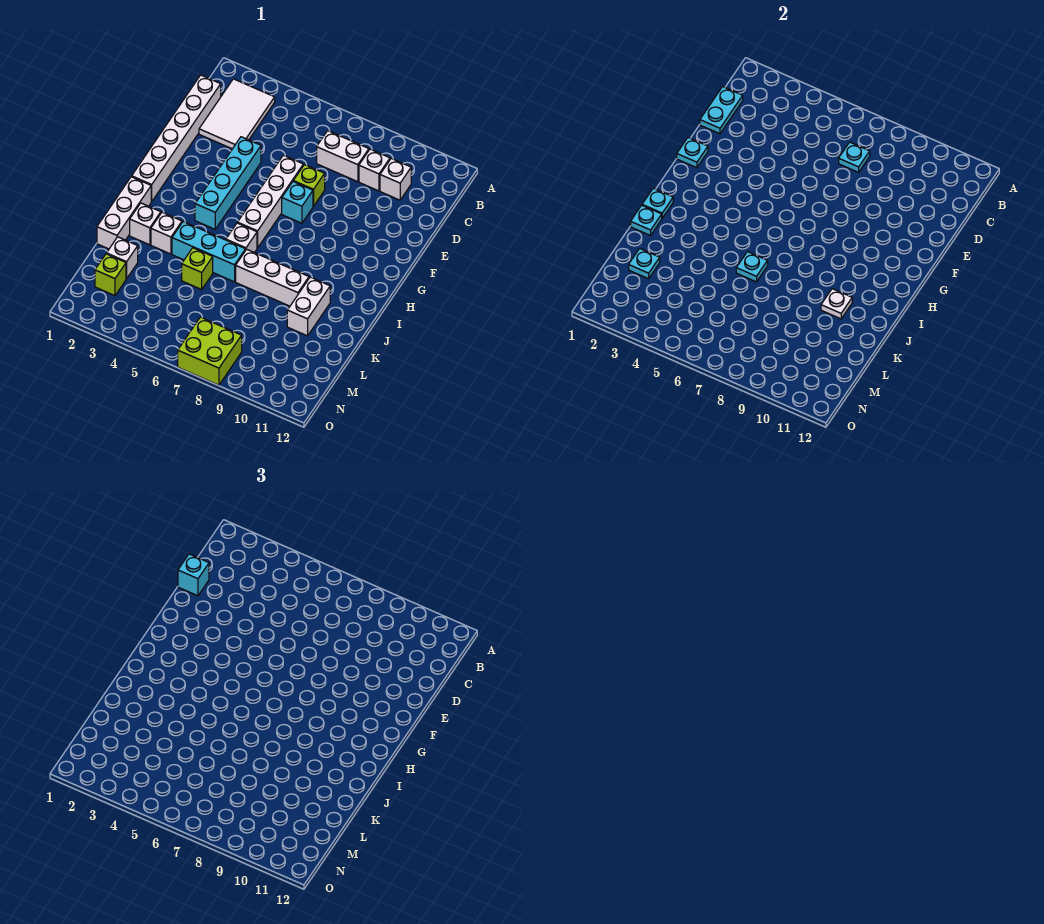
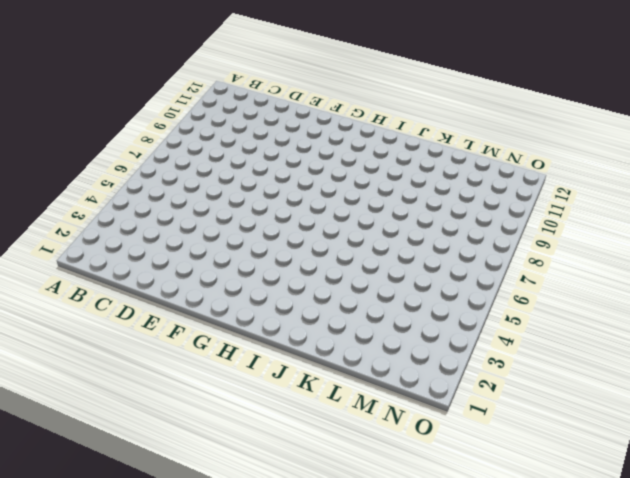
none -> white 2x3 tile [199,79,275,149]
none -> white 1x6 brick [132,75,221,201]
none -> white 1x2 brick [317,131,369,182]

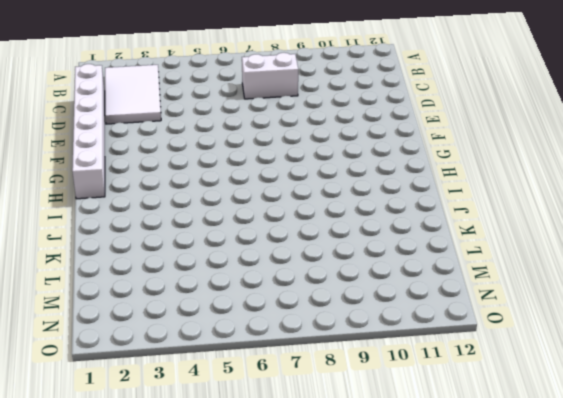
none -> white 1x1 brick [359,149,390,191]
none -> white 1x1 brick [380,158,411,200]
none -> cyan 1x4 brick [195,137,261,229]

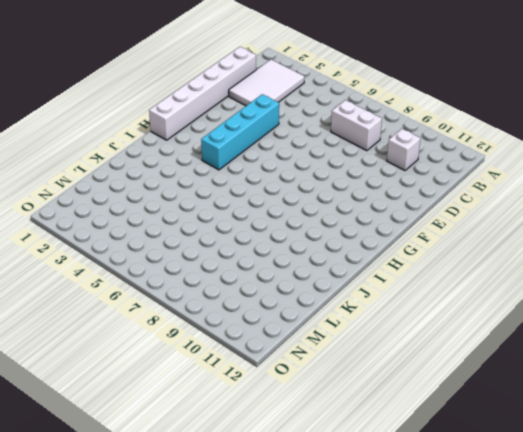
none -> white 1x1 brick [359,149,390,191]
none -> white 1x4 brick [238,155,303,248]
none -> lime 1x1 brick [293,165,325,206]

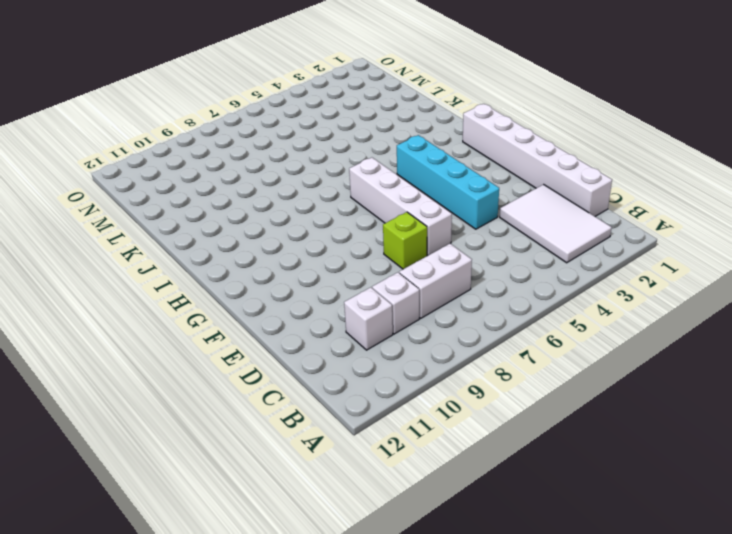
none -> cyan 1x1 brick [282,182,313,223]
none -> white 1x3 brick [97,177,152,249]
none -> white 1x1 brick [226,223,257,253]

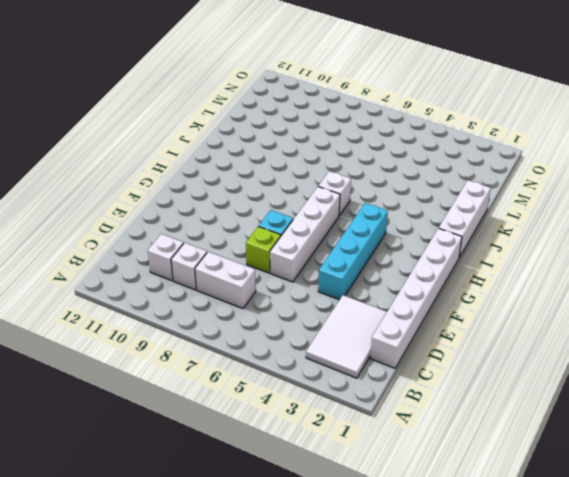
none -> white 1x1 brick [130,203,161,245]
none -> white 1x1 brick [151,212,182,254]
none -> cyan 1x3 brick [172,222,246,282]

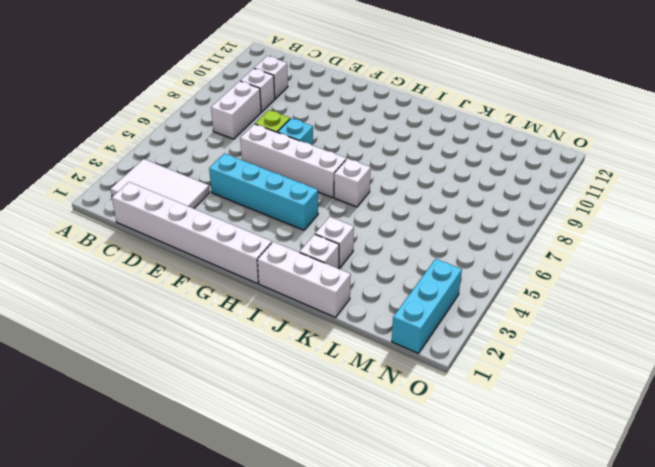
cyan 1x3 brick [392,259,462,353] -> cyan 1x3 brick moved to [172,222,246,282]
none -> white 1x3 brick [236,249,309,306]
none -> white 1x2 brick [287,277,330,336]
none -> lime 1x1 brick [182,248,213,289]

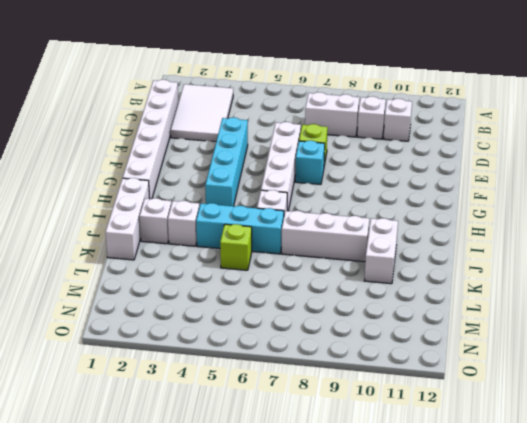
none -> white 1x1 brick [107,237,138,279]
none -> lime 1x1 brick [95,254,126,296]
none -> lime 2x2 brick [178,317,242,385]

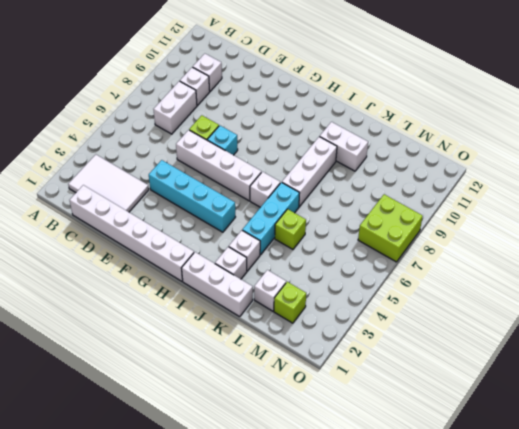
none -> cyan 1x2 plate [700,87,743,134]
none -> cyan 1x1 plate [839,142,870,172]
none -> cyan 1x1 plate [677,138,708,168]

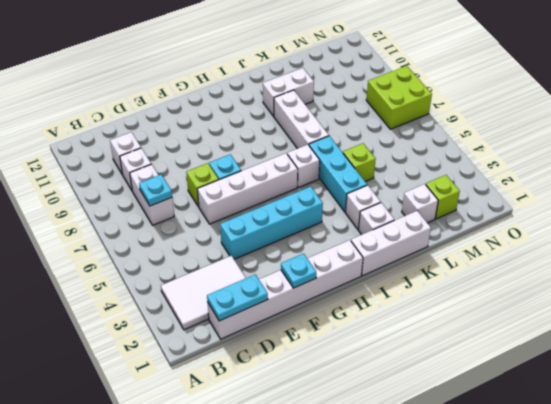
none -> cyan 1x1 plate [642,188,673,218]
none -> cyan 1x1 plate [631,205,662,235]
none -> cyan 1x1 plate [736,252,768,282]

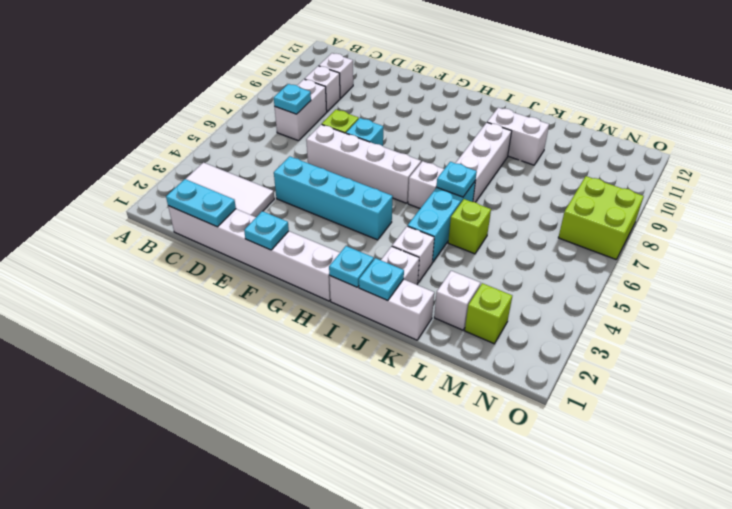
none -> white 1x1 plate [821,289,852,319]
none -> cyan 1x1 plate [629,249,660,279]
none -> cyan 1x1 brick [178,554,209,596]

